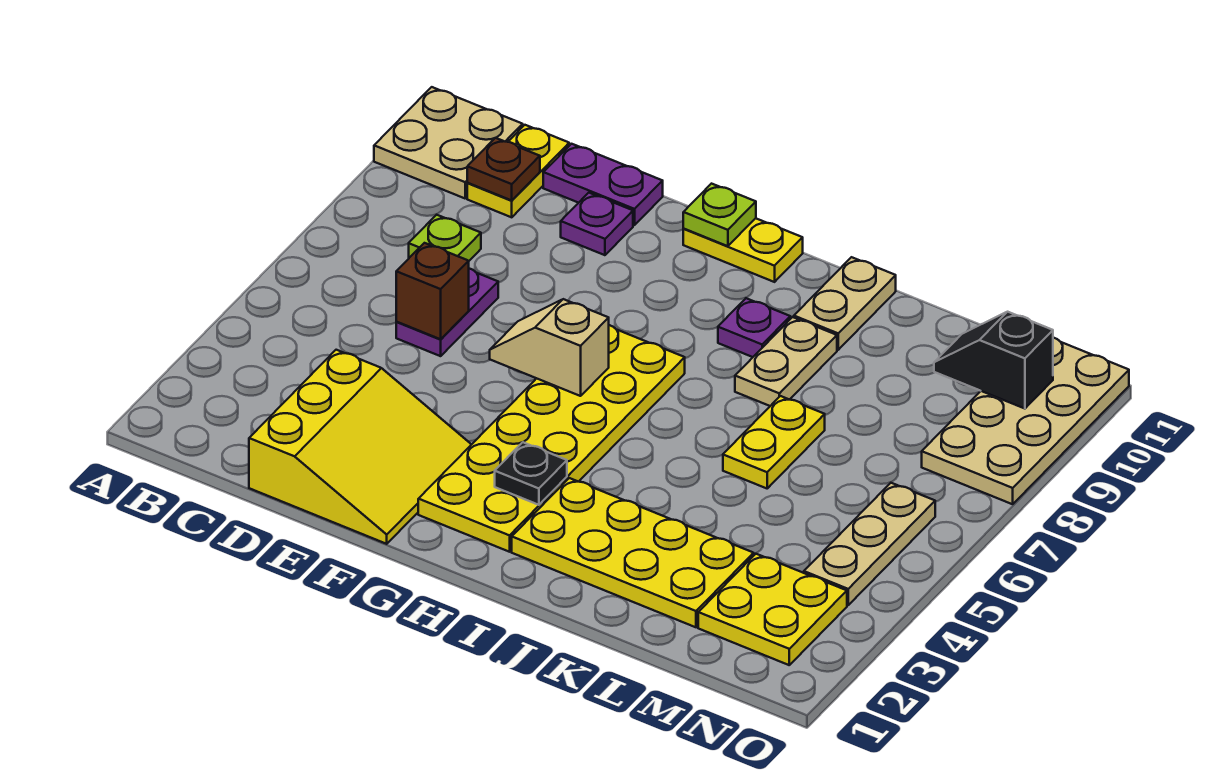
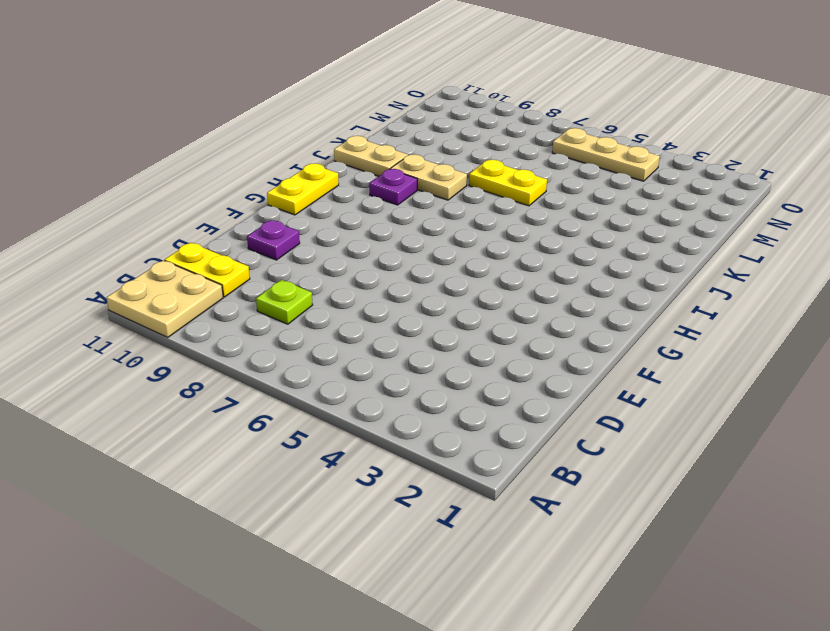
none -> yellow 3x3 slope [249,350,472,544]
none -> purple 1x2 plate [396,268,498,356]
none -> purple 1x2 plate [543,144,663,225]

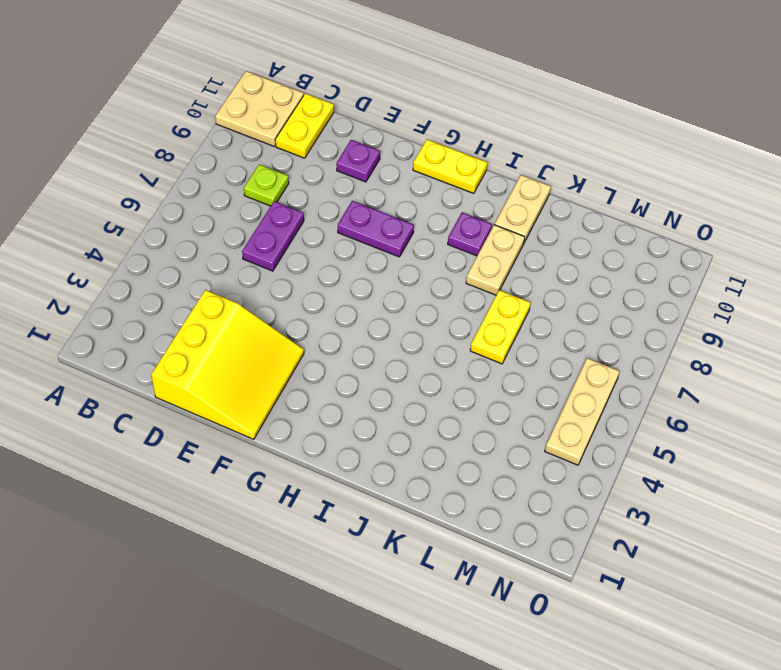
purple 1x2 plate [338,201,414,257] -> purple 1x2 plate moved to [543,144,663,225]
none -> yellow 2x6 plate [418,325,685,552]
none -> yellow 2x4 plate [512,478,754,627]
none -> yellow 2x2 plate [698,554,847,665]

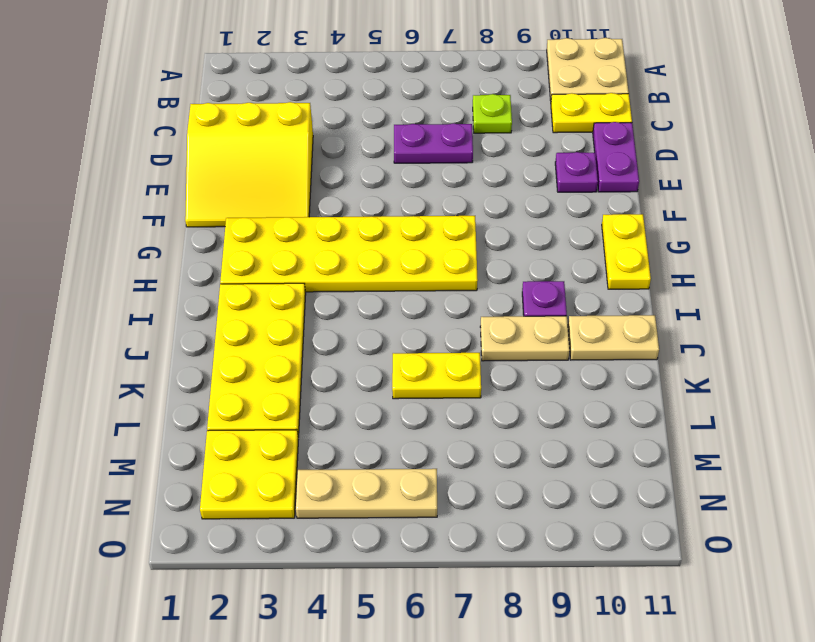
none -> tan 2x4 plate [922,338,1129,504]
none -> brown 1x1 plate [467,138,540,200]
none -> brown 1x1 brick [396,243,469,339]

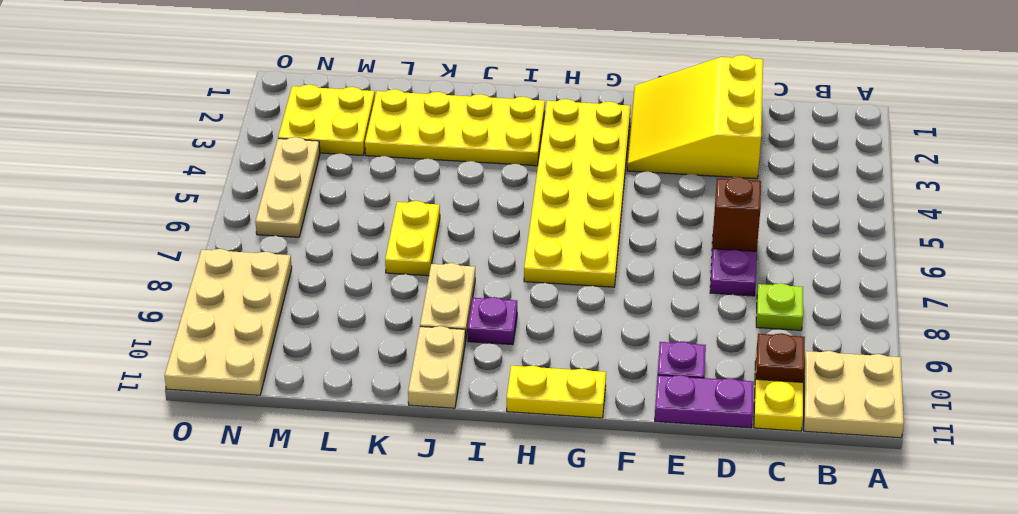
none -> tan 1x2 slope [490,299,609,396]
none -> lime 1x1 plate [683,184,756,246]
none -> black 1x1 plate [495,442,567,505]

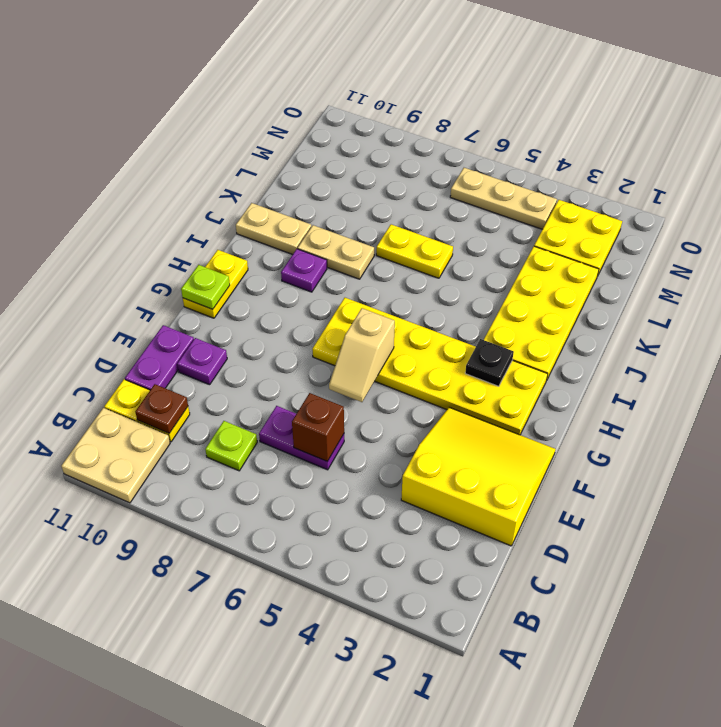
none -> tan 2x4 plate [922,338,1129,504]
none -> black 1x2 slope [934,312,1053,409]

